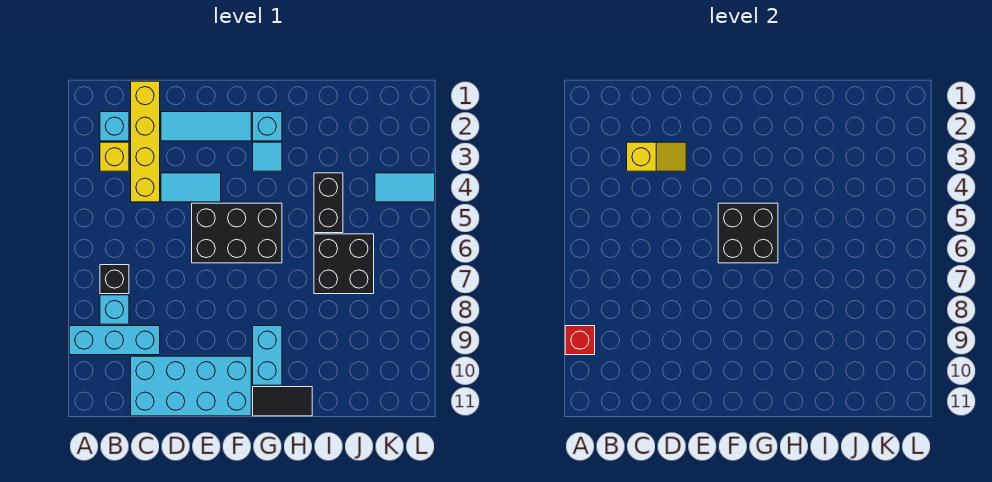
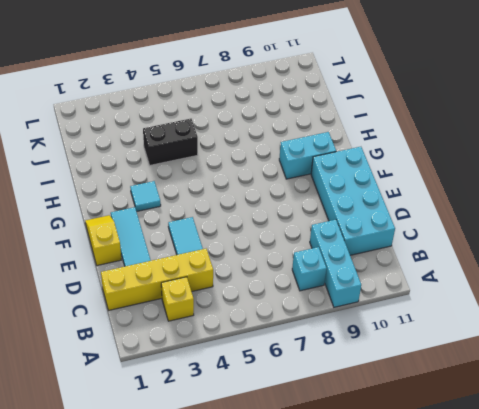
yellow 1x2 slope [85,215,121,266] -> yellow 1x2 slope moved to [627,142,686,171]
none -> cyan 1x1 brick [100,112,129,141]
none -> black 1x1 brick [100,265,129,294]
none -> black 2x3 brick [192,203,282,263]

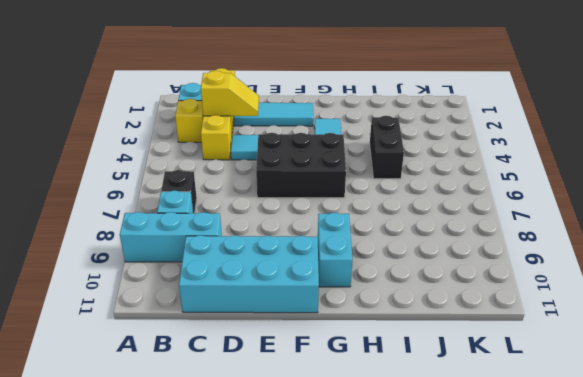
none -> cyan 1x1 brick [253,112,282,141]
none -> black 1x2 tile [253,387,312,416]
none -> black 2x2 brick [314,234,374,294]

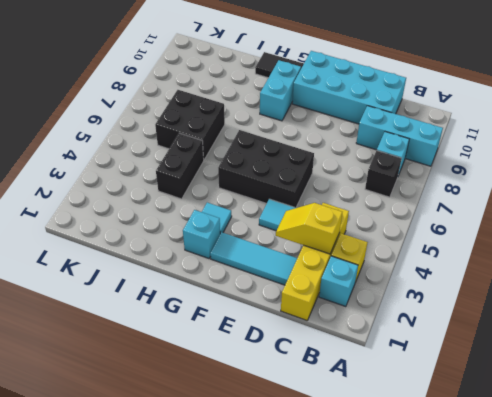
none -> cyan 1x2 tile [375,173,435,202]
none -> red 1x1 brick [565,326,595,355]
none -> black 2x2 brick [718,203,778,263]

